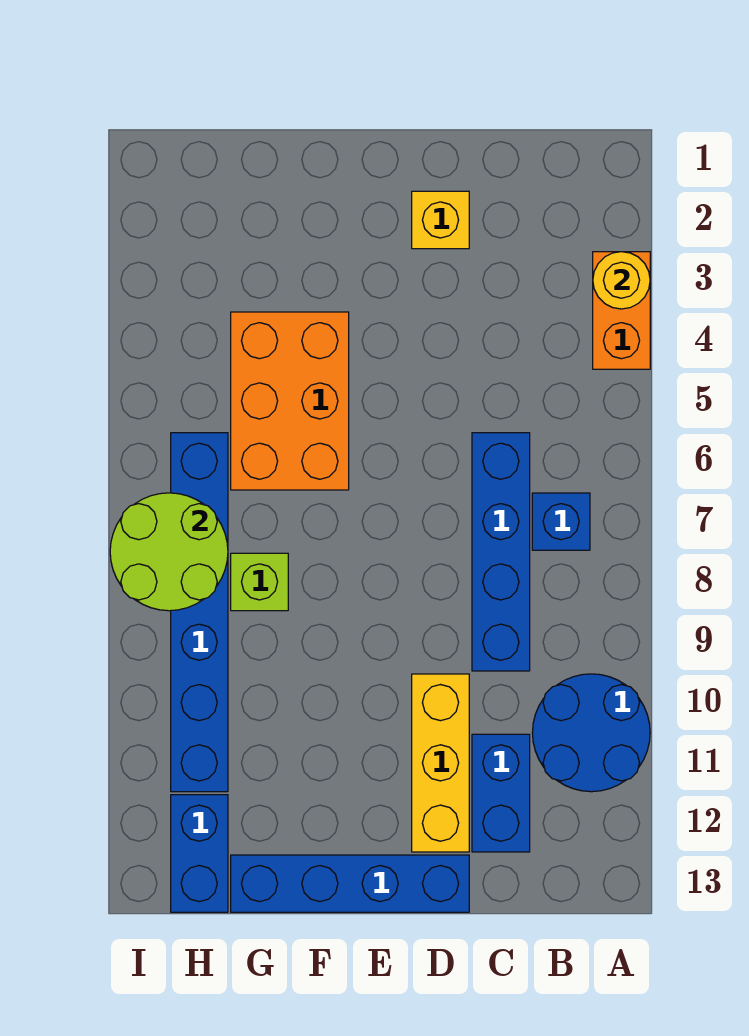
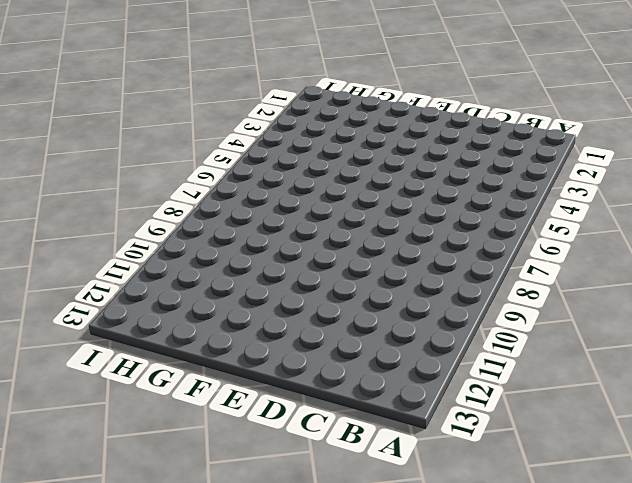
none -> orange 1x2 brick [593,252,650,369]
none -> blue 2x2 round brick [532,674,650,792]
none -> blue 1x1 brick [532,493,590,550]

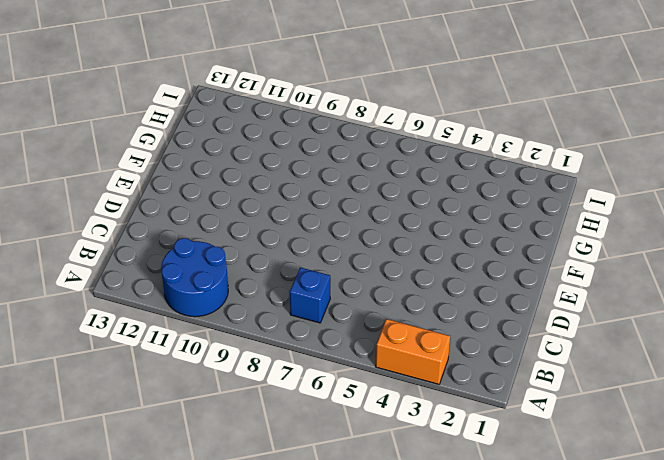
none -> blue 1x4 brick [472,433,530,671]
none -> blue 1x2 brick [472,734,530,852]
none -> yellow 1x1 brick [412,191,469,249]

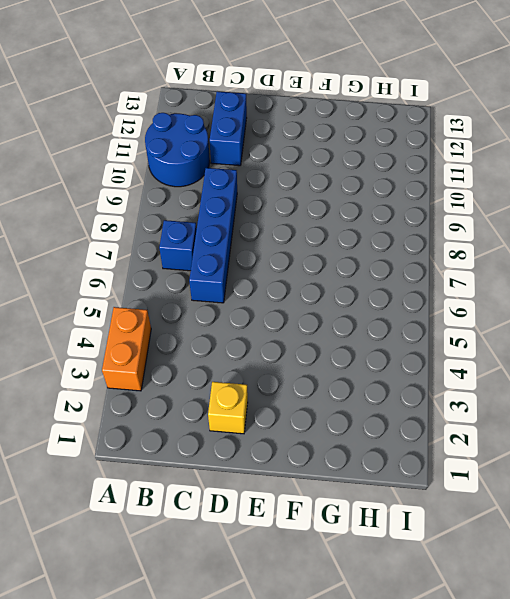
none -> yellow 1x3 brick [412,674,469,852]
none -> blue 1x4 brick [231,855,469,912]
none -> orange 2x3 brick [231,312,349,490]

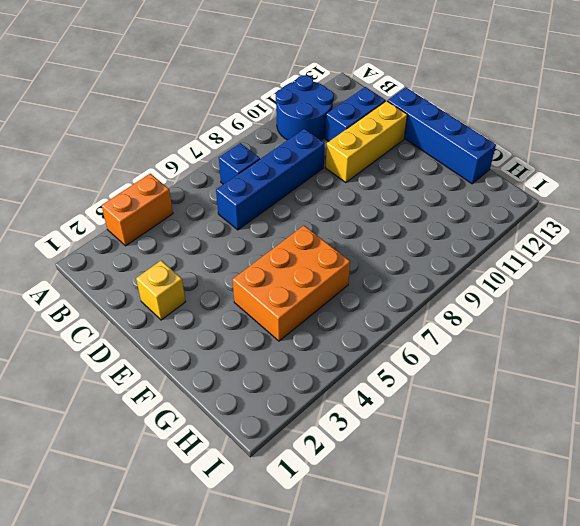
none -> lime 1x1 brick [231,553,288,611]
none -> blue 1x6 brick [171,433,228,792]
none -> blue 1x2 brick [171,795,228,912]

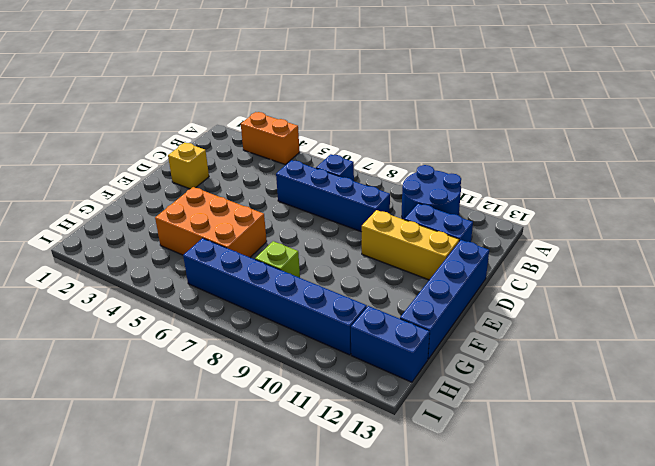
none -> yellow 1x1 round brick [593,252,650,309]
none -> lime 2x2 round brick [110,493,228,611]

